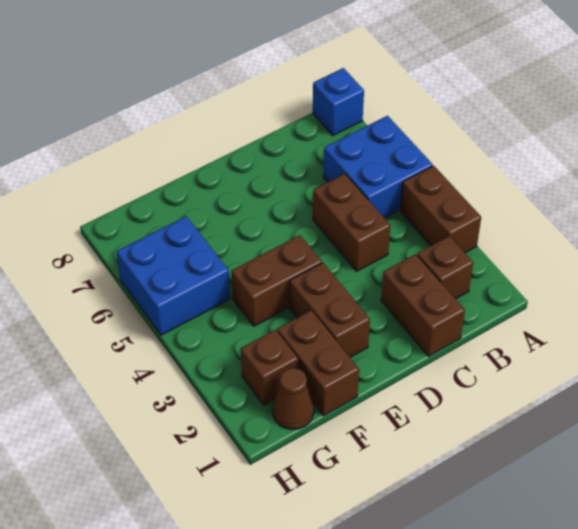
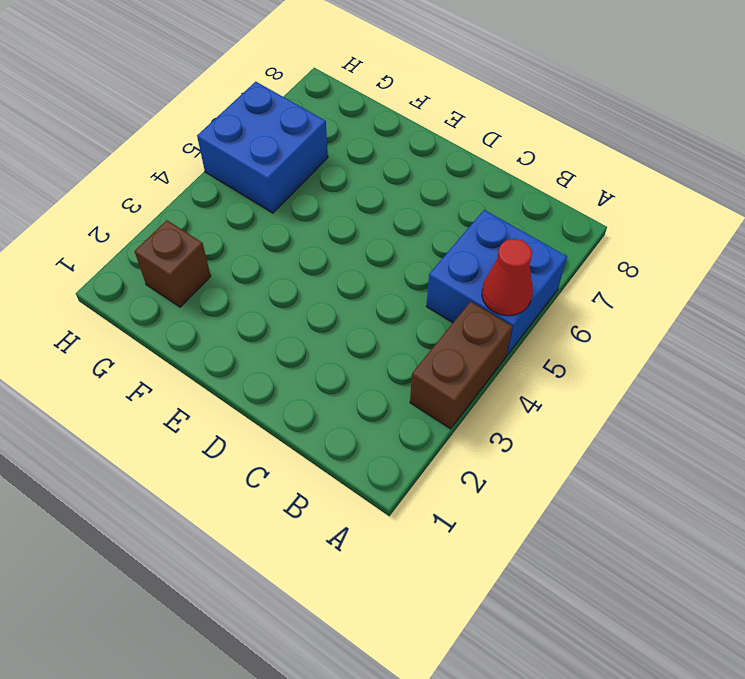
red 1x1 cone [482,239,533,316] -> none
none -> blue 1x1 brick [313,68,364,135]
none -> brown 1x1 brick [417,236,473,299]
none -> brown 1x2 brick [381,254,465,356]

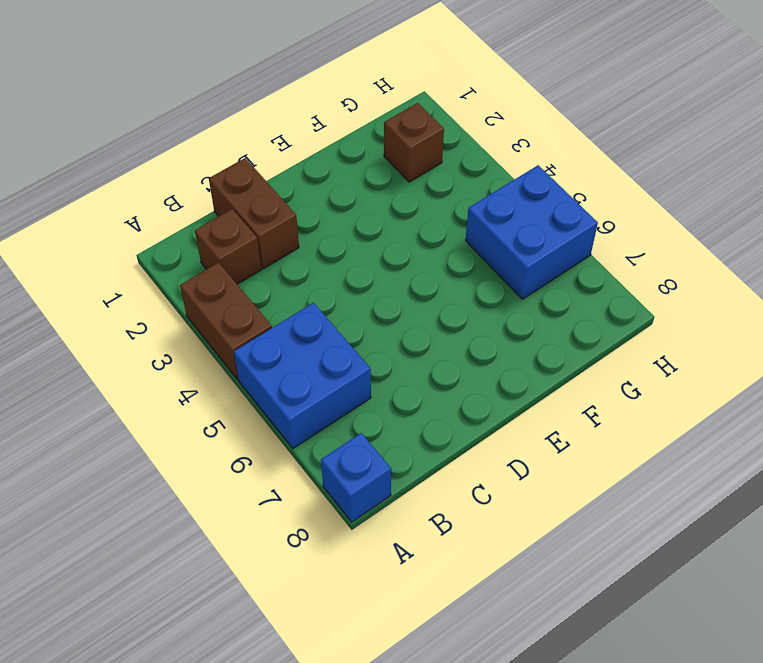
none -> brown 1x2 brick [313,174,391,271]
none -> brown 1x2 brick [290,263,370,357]
none -> brown 1x2 brick [232,235,322,326]

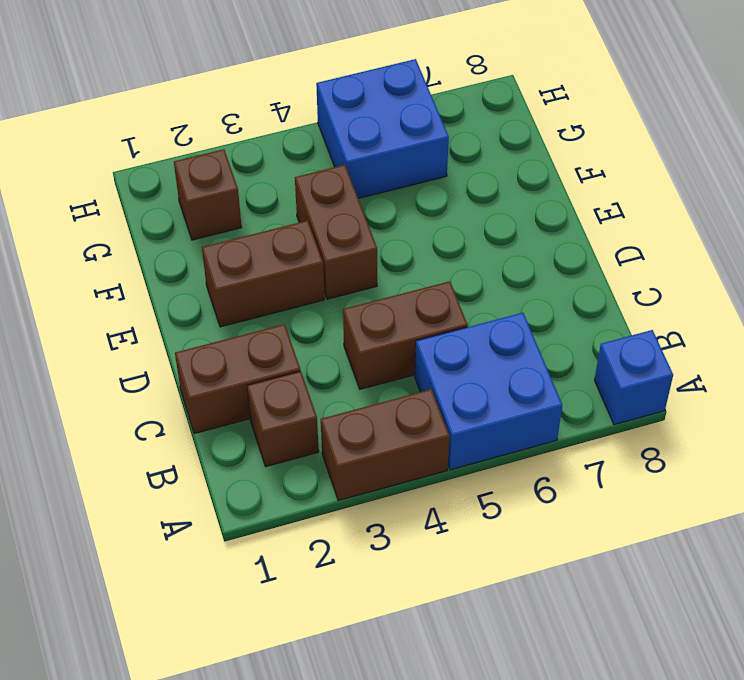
none -> brown 1x2 brick [277,310,359,416]
none -> brown 1x1 cone [273,368,314,430]

